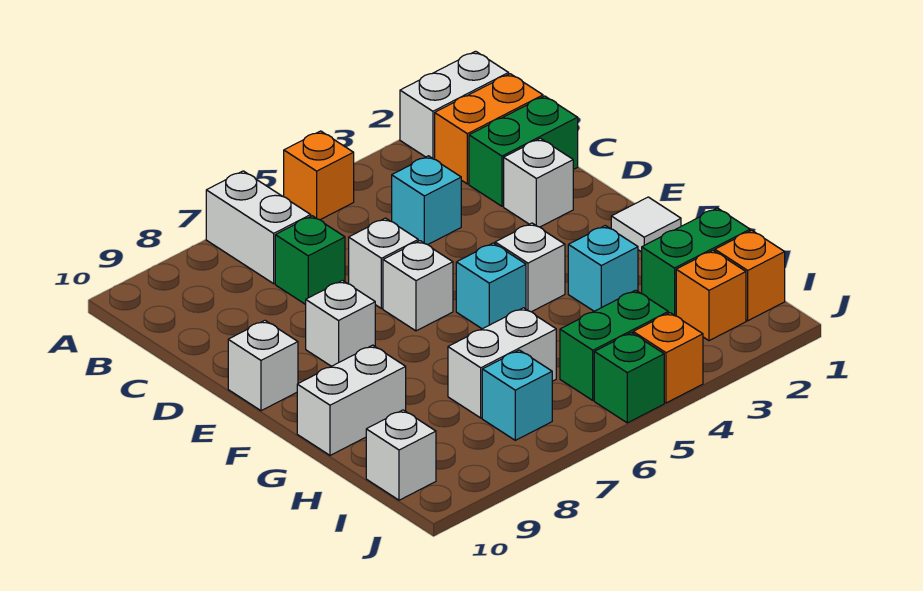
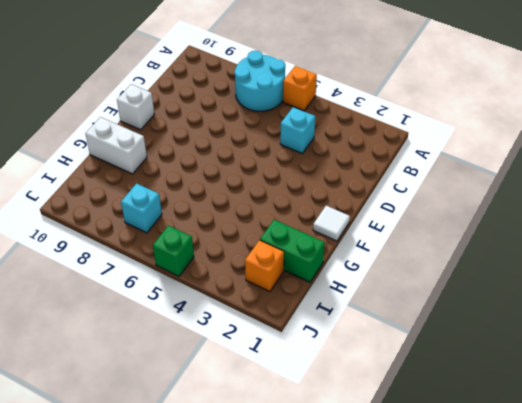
cyan 2x2 round brick [234,51,285,111] -> white 1x2 brick [206,171,311,284]
none -> white 1x2 brick [400,51,509,159]
none -> orange 1x2 brick [435,74,543,184]
none -> green 1x2 brick [469,96,578,206]

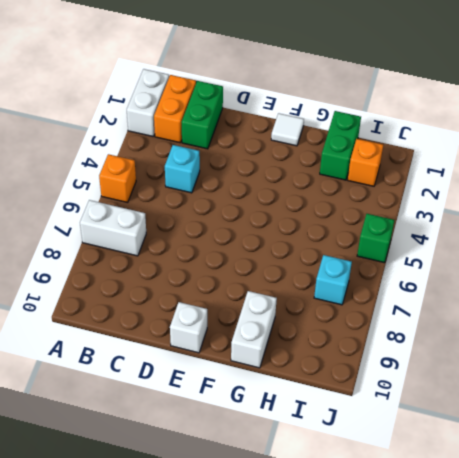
none -> green 1x1 brick [275,216,345,304]
none -> white 1x1 brick [504,138,573,227]
none -> white 1x1 brick [349,218,418,309]

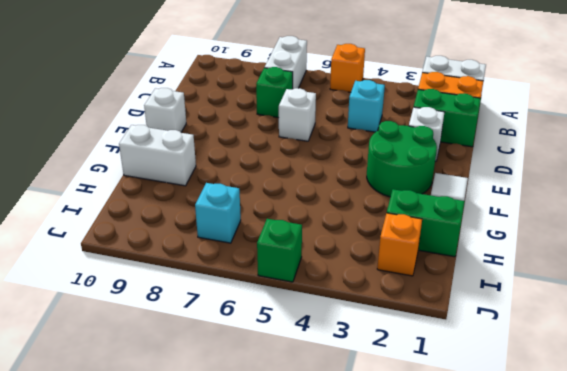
green 2x2 round brick [367,121,437,197] -> none
none -> white 1x1 brick [383,241,453,331]
none -> white 1x1 brick [306,281,375,366]
none -> white 1x1 brick [495,223,565,312]

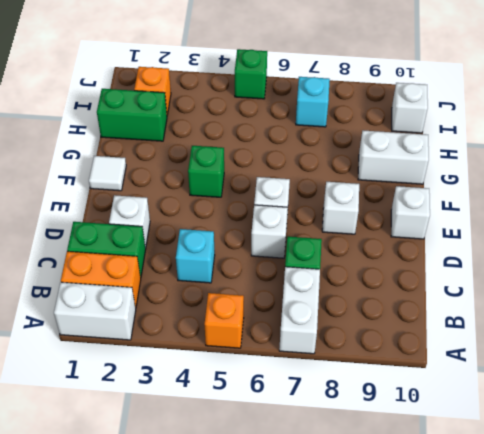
green 1x1 brick [188,146,224,197] -> white 1x1 brick [495,223,565,312]
none -> cyan 1x1 brick [456,243,526,329]
none -> cyan 1x1 brick [568,226,638,311]
none -> white 1x2 brick [448,308,556,418]

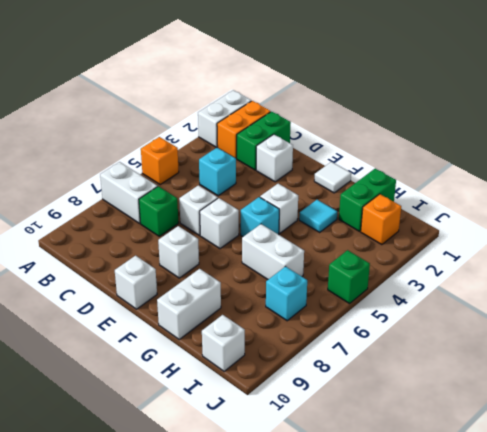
cyan 1x1 tile [299,200,337,232] -> cyan 1x1 brick [568,226,638,311]
white 1x2 brick [242,224,304,279] -> white 1x2 brick turned to [448,308,556,418]
none -> orange 1x1 brick [715,230,785,321]
none -> green 1x2 brick [560,290,668,400]
none -> orange 1x1 brick [633,313,703,403]

